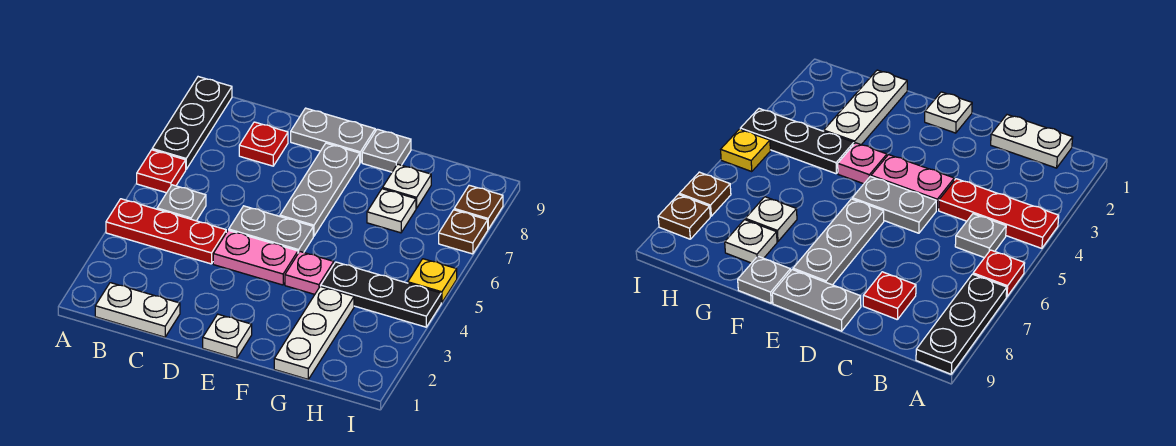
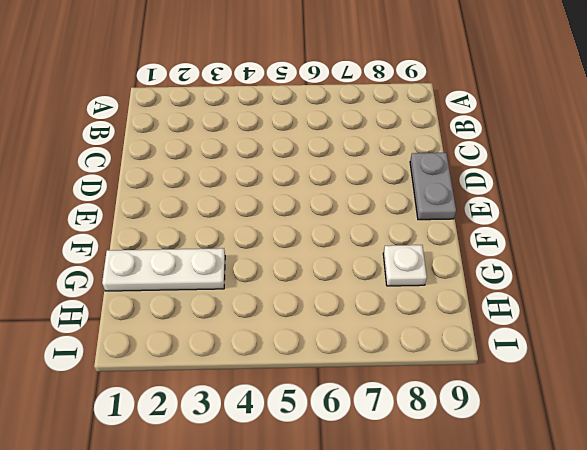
none -> red 1x3 plate [106,199,226,264]
none -> red 1x1 plate [137,150,186,193]
none -> black 1x3 plate [152,77,232,169]

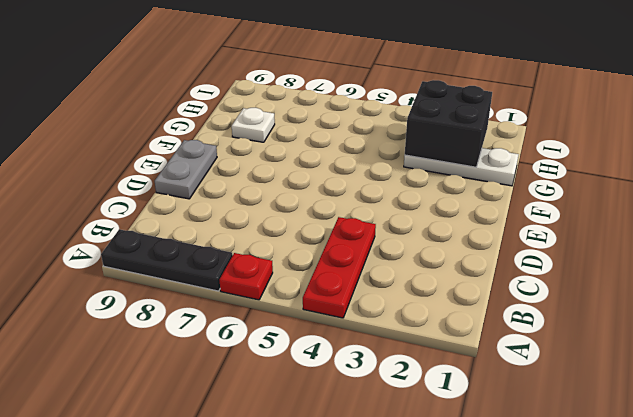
black 2x2 brick [405,80,492,167] -> none
none -> white 1x2 plate [95,283,180,337]
none -> grey 1x1 plate [157,185,206,221]
none -> red 1x1 plate [239,122,288,166]

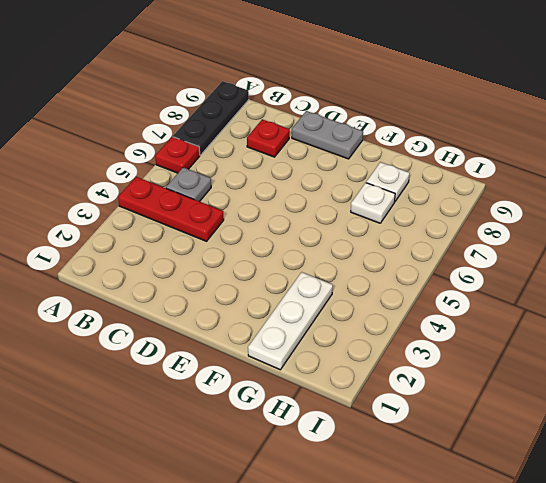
none -> white 1x2 plate [95,283,180,337]
none -> pink 1x2 plate [213,230,298,285]
none -> grey 1x2 plate [229,206,313,253]

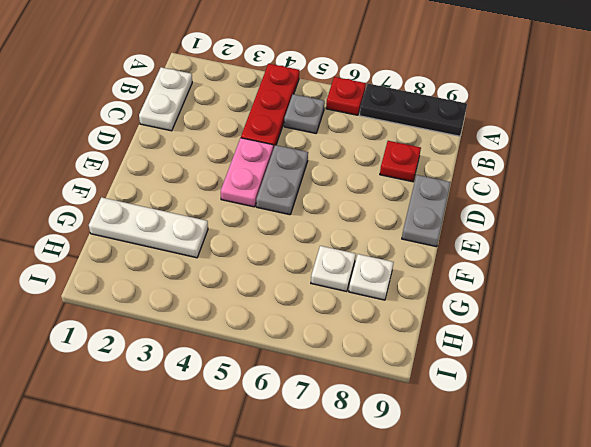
none -> white 1x1 plate [203,314,252,358]
none -> grey 1x3 plate [280,143,360,236]
none -> pink 1x1 plate [285,252,334,294]

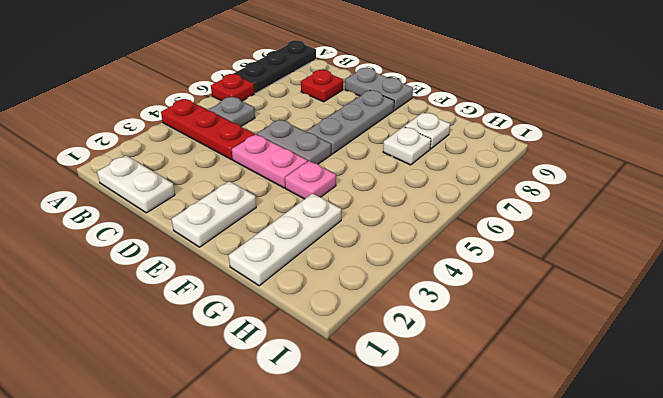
white 1x2 plate [171,181,256,247] -> white 1x1 plate [203,314,252,358]
none -> grey 1x1 plate [362,129,411,172]
none -> black 1x3 plate [321,262,441,327]
none -> yellow 1x1 plate [408,259,457,303]

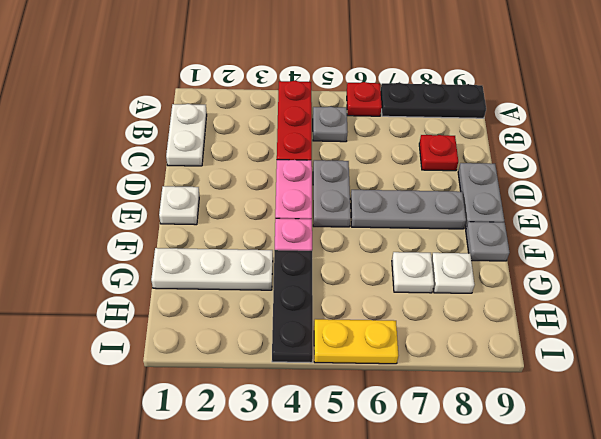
yellow 1x2 plate [314,319,398,364] -> yellow 1x1 plate [408,259,457,303]
none -> brown 1x1 plate [439,210,488,254]
none -> brown 1x1 plate [454,185,503,229]

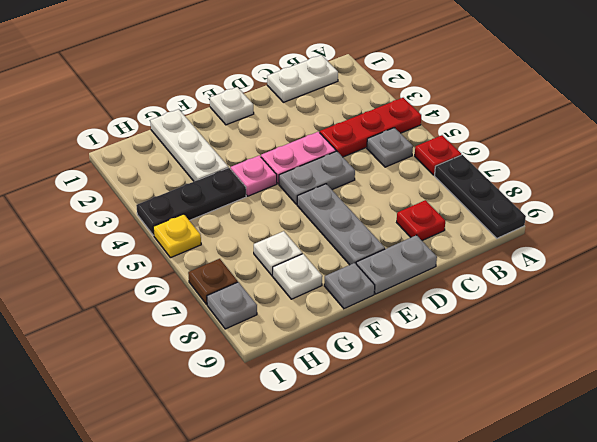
grey 1x1 plate [207,282,257,329] -> brown 1x1 plate [454,185,503,229]

